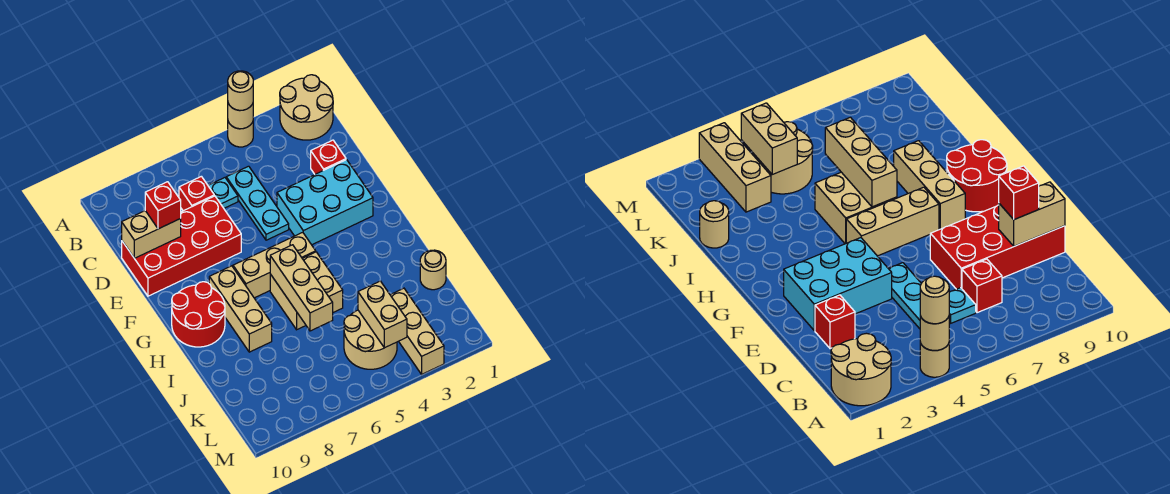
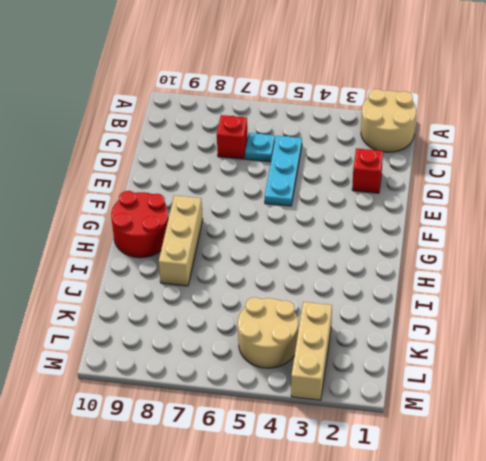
none -> tan 1x1 round brick [228,122,253,147]
none -> red 2x4 brick [122,196,241,296]
none -> cyan 2x3 brick [277,160,373,245]

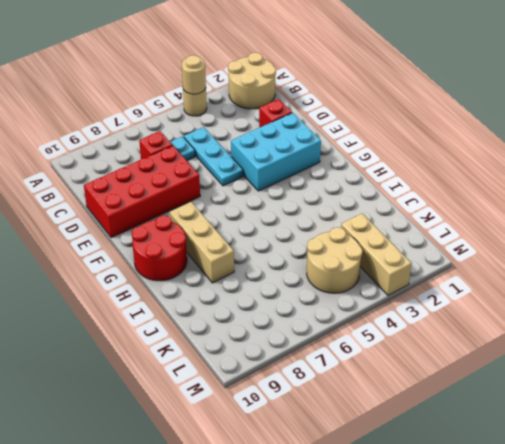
none -> tan 1x3 brick [233,232,316,298]
none -> tan 2x2 brick [270,252,343,330]
none -> tan 1x1 round brick [420,250,446,290]

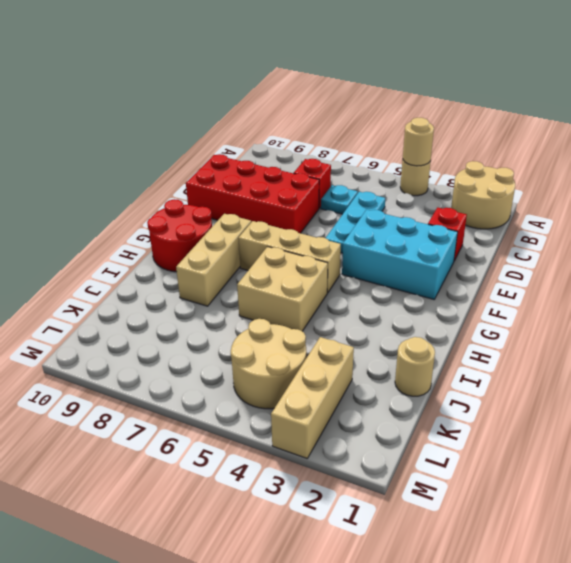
none -> tan 1x2 brick [122,211,181,258]
none -> tan 1x3 brick [270,245,333,331]
none -> tan 1x2 brick [358,281,407,348]

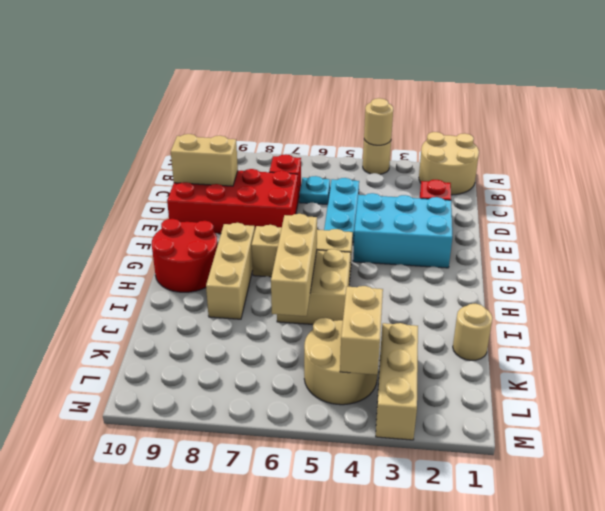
none -> tan 1x1 round brick [228,71,253,110]
none -> red 1x1 brick [145,182,181,229]

